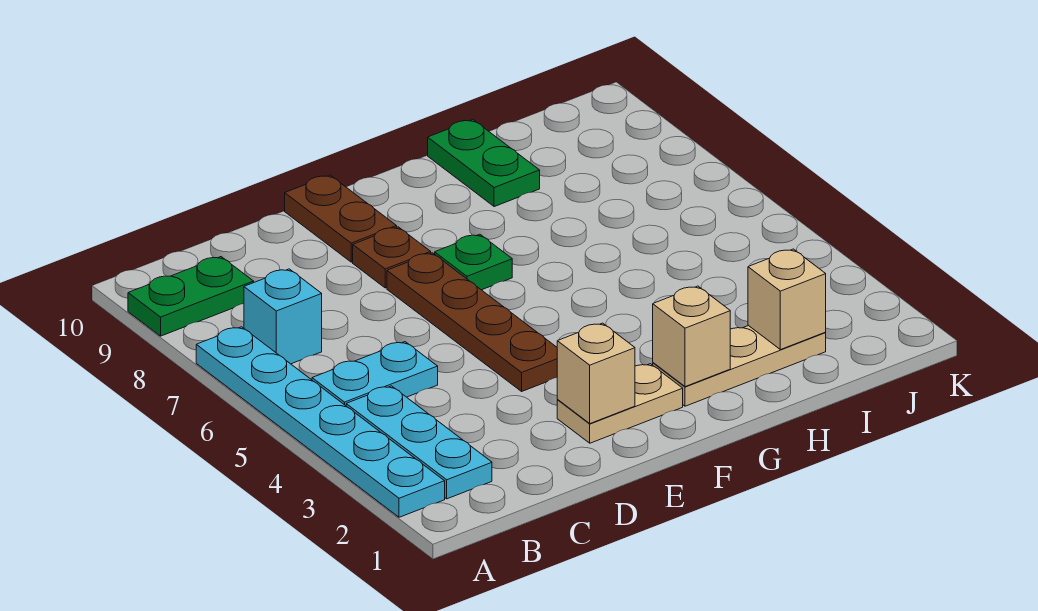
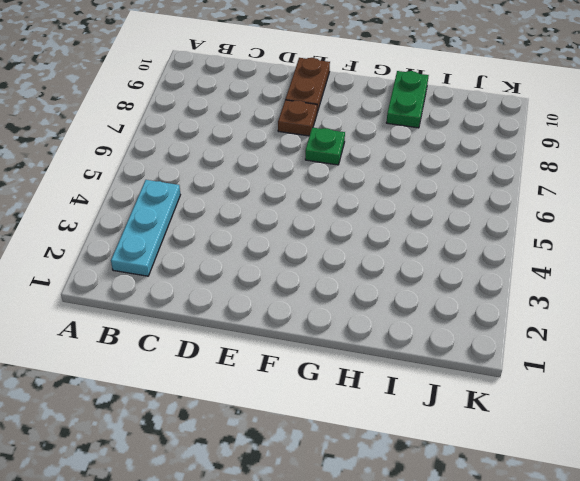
none -> cyan 1x6 plate [196,327,445,517]
none -> green 1x2 plate [128,257,254,336]
none -> cyan 1x2 plate [312,342,438,406]

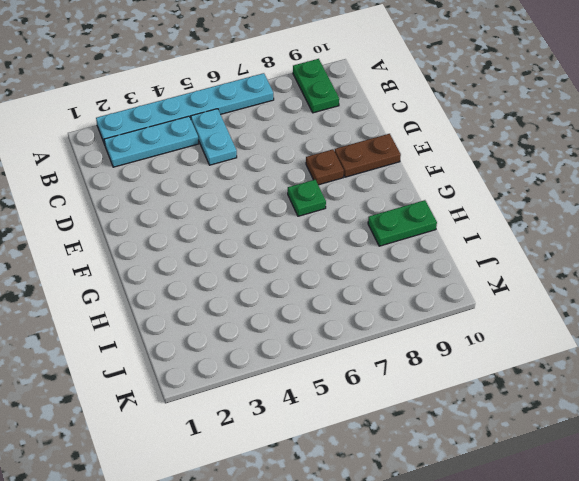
none -> cyan 1x1 brick [244,269,322,364]
none -> tan 1x2 plate [557,364,683,443]
none -> brown 1x4 plate [387,253,557,391]

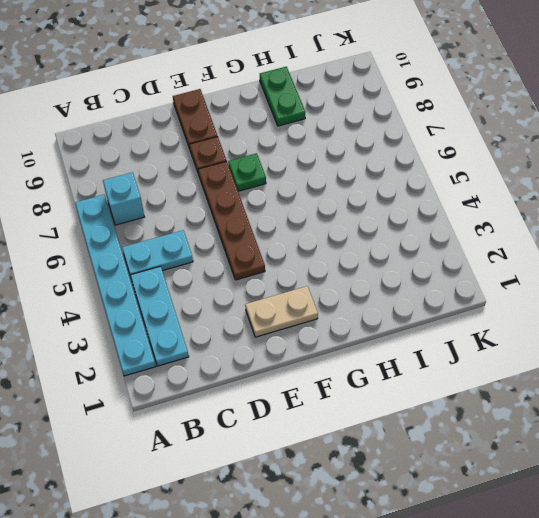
none -> green 1x2 plate [128,257,254,336]
none -> tan 1x3 plate [653,325,826,406]
none -> tan 1x1 brick [557,323,635,423]

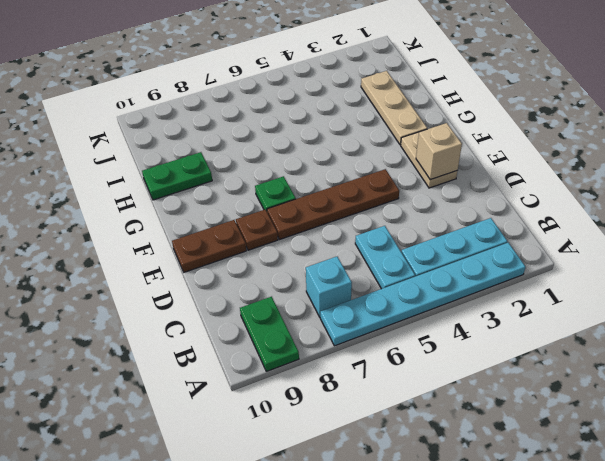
none -> tan 1x1 brick [653,286,730,387]
none -> tan 1x1 brick [748,249,826,350]

